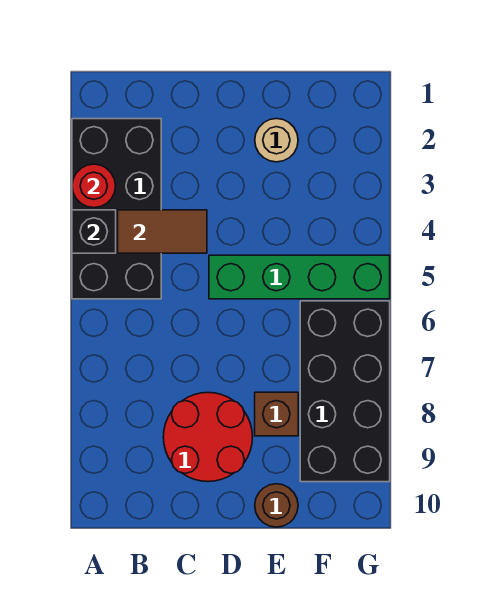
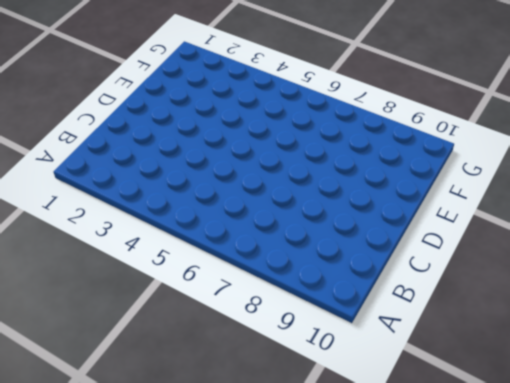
none -> black 2x4 brick [72,119,161,299]
none -> red 2x2 round brick [163,393,253,482]

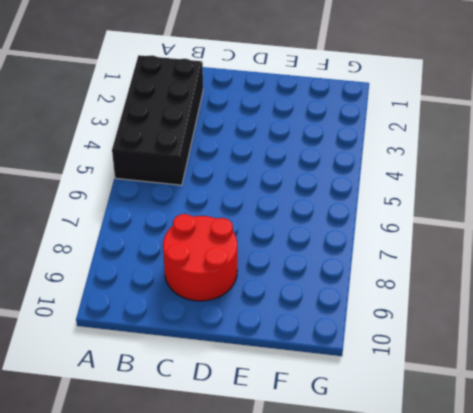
none -> green 1x4 brick [209,255,390,299]
none -> tan 1x1 round brick [255,119,298,162]

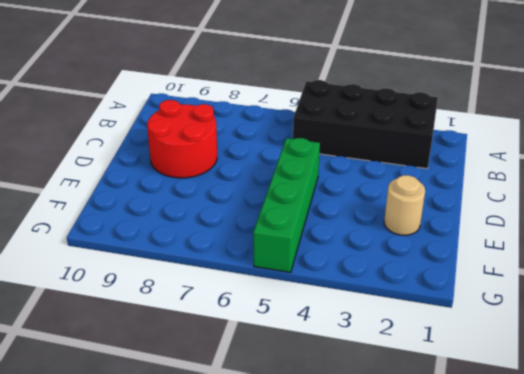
none -> brown 1x1 brick [255,392,298,436]
none -> brown 1x1 round brick [255,484,298,527]

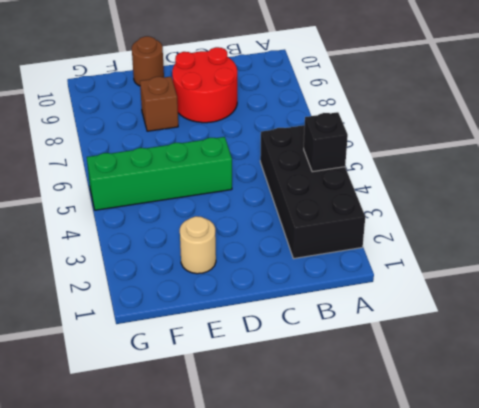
none -> black 2x4 brick [300,301,390,482]
none -> red 1x1 round brick [72,164,116,208]

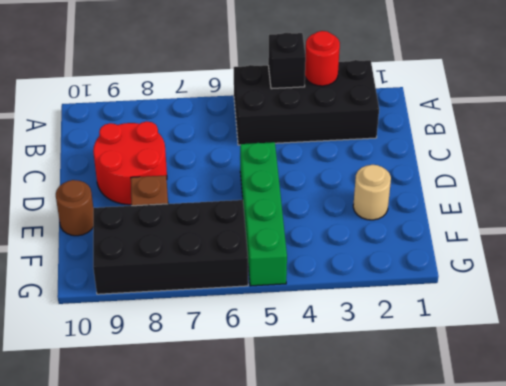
none -> brown 1x2 tile [118,210,207,253]

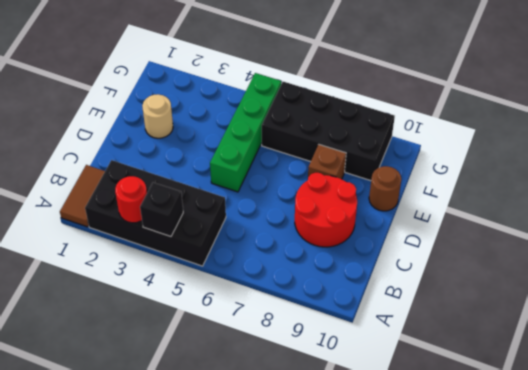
brown 1x2 tile [60,165,105,227] -> brown 1x2 tile moved to [118,210,207,253]

